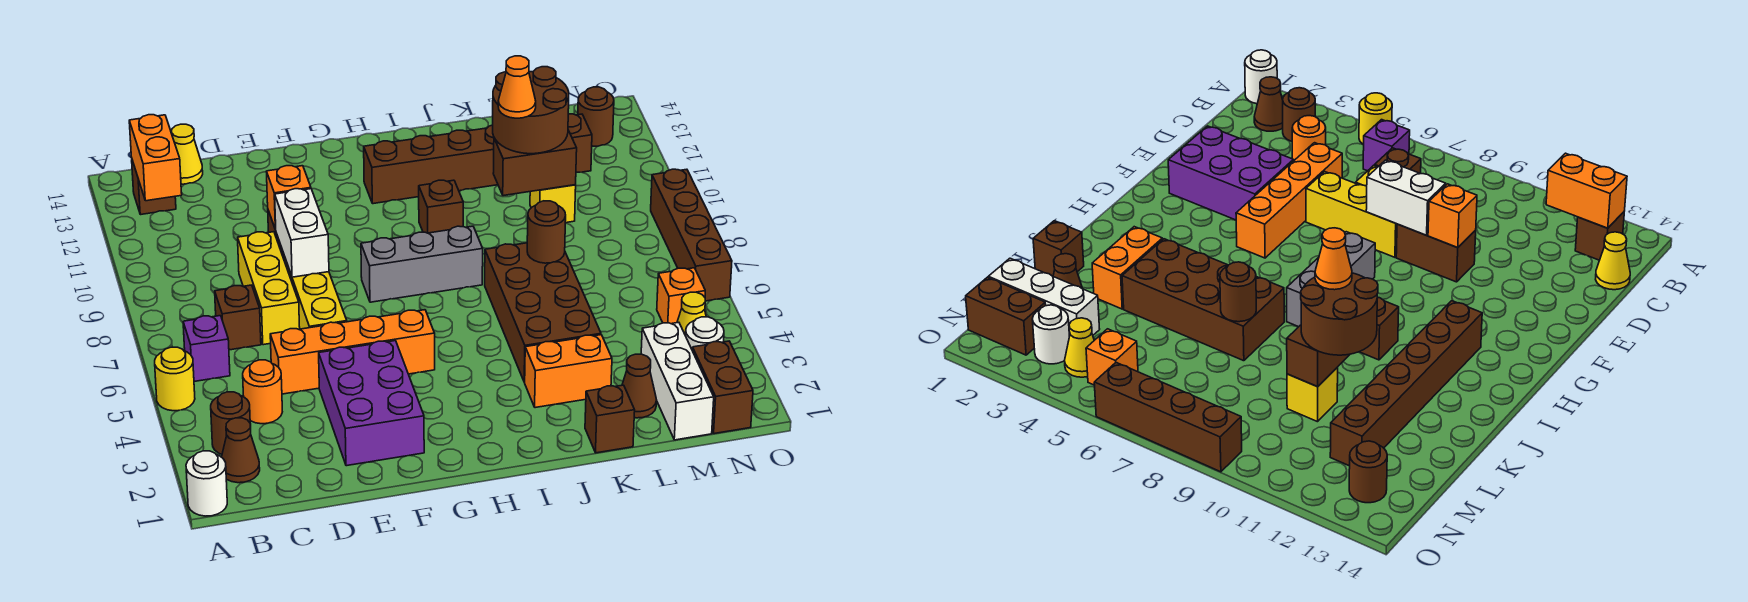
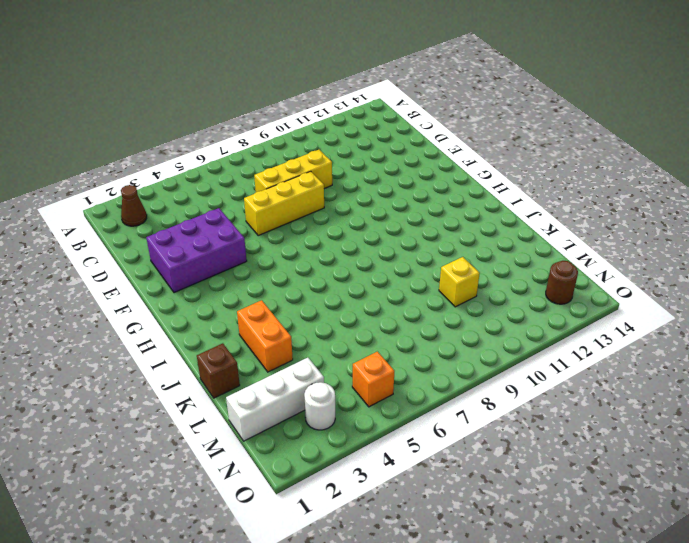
none -> white 1x1 round brick [186,451,227,516]
none -> yellow 1x1 round brick [155,347,195,411]
none -> brown 1x1 round brick [211,392,250,454]
none -> purple 1x1 brick [183,316,230,381]

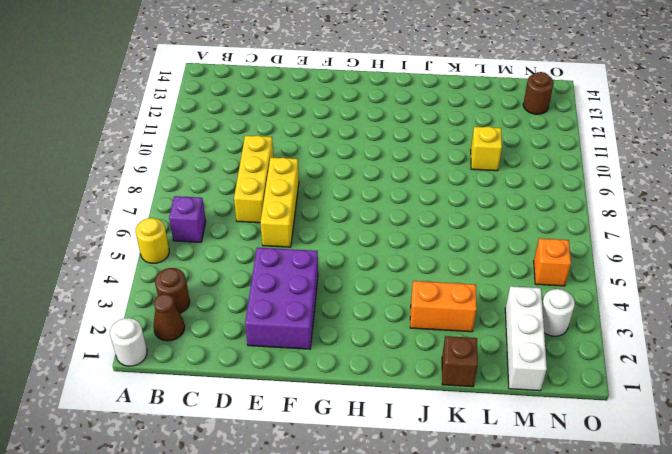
none -> brown 1x1 brick [132,160,176,215]
none -> orange 1x1 round brick [243,360,282,424]
none -> brown 1x1 brick [215,285,261,350]
none -> yellow 1x1 cone [172,124,203,184]

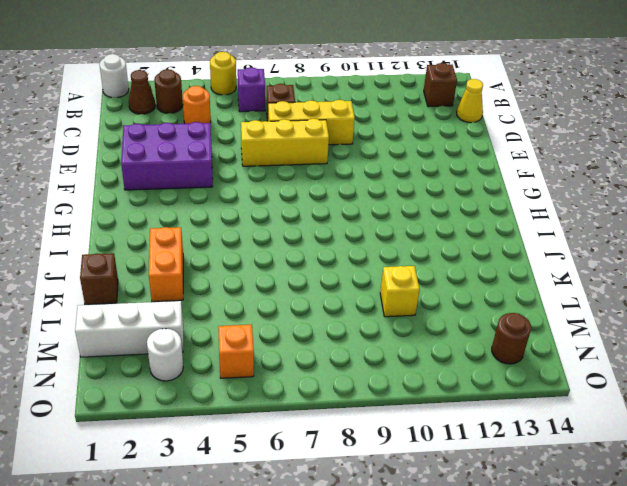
none -> orange 1x4 brick [270,310,435,394]
none -> brown 1x2 brick [1396,224,1476,282]
none -> grey 1x3 brick [361,226,483,302]
none -> brown 1x6 brick [364,114,592,204]

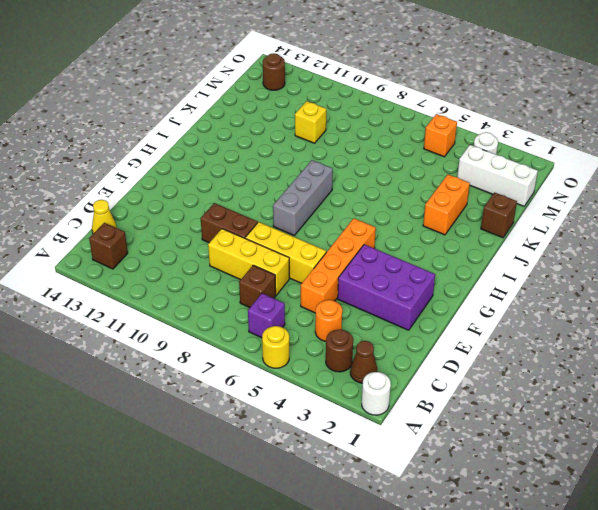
none -> brown 1x6 brick [364,114,592,204]
none -> brown 1x1 brick [419,180,463,233]
none -> brown 2x4 brick [485,243,601,382]
none -> brown 1x1 cone [622,354,657,418]

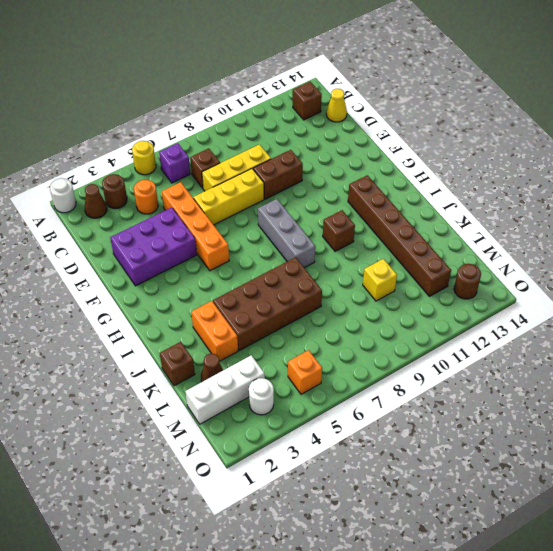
none -> brown 1x2 brick [692,341,753,434]
none -> yellow 1x1 cone [677,292,706,334]
none -> brown 1x4 brick [651,169,732,301]
none -> orange 1x2 brick [129,115,182,201]

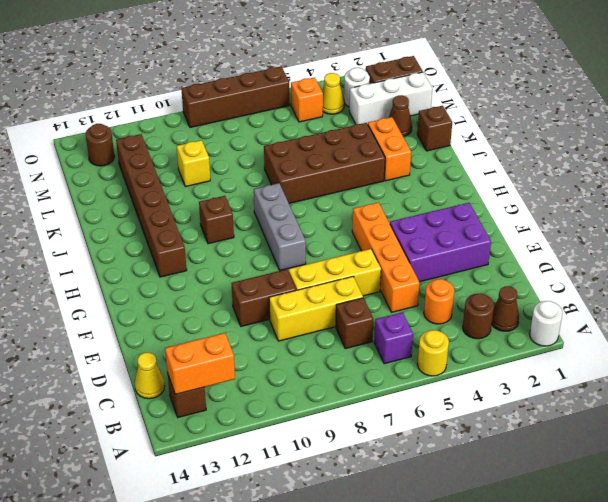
none -> white 1x2 brick [275,189,329,277]
none -> orange 1x1 brick [266,166,311,230]
none -> brown 1x1 round brick [527,201,566,263]
none -> brown 1x2 brick [493,130,577,196]

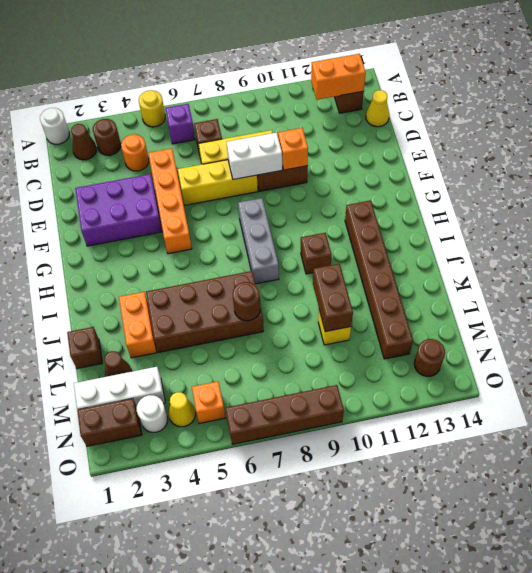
none -> brown 2x2 round brick [493,67,569,154]
none -> orange 1x1 cone [498,56,536,118]

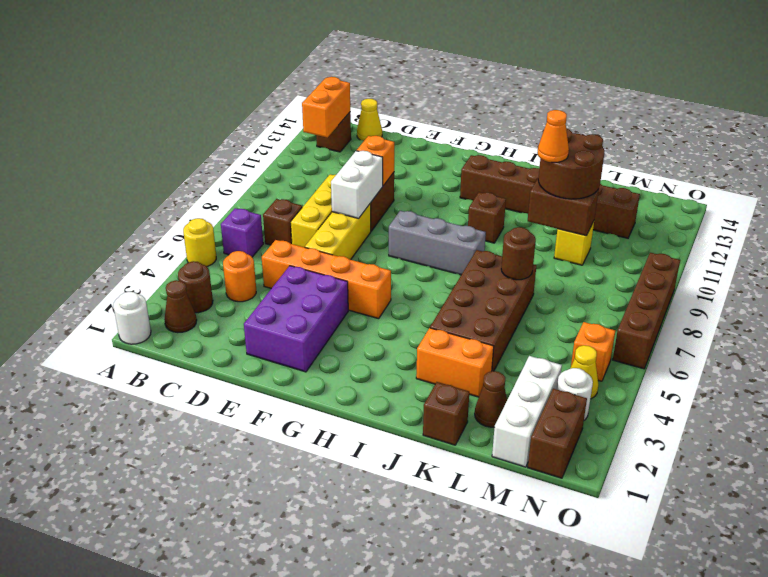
none -> brown 1x1 round brick [578,87,614,146]

